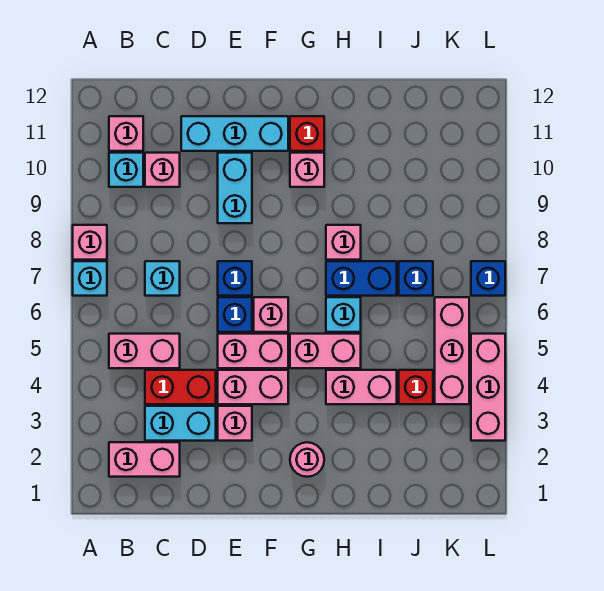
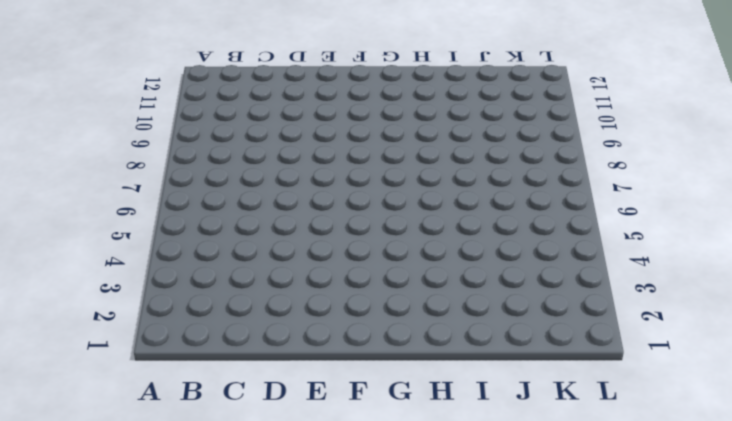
none -> cyan 1x1 brick [73,261,107,296]
none -> pink 1x1 brick [73,225,107,260]
none -> pink 1x2 brick [109,442,180,477]
none -> pink 1x2 brick [109,334,180,368]

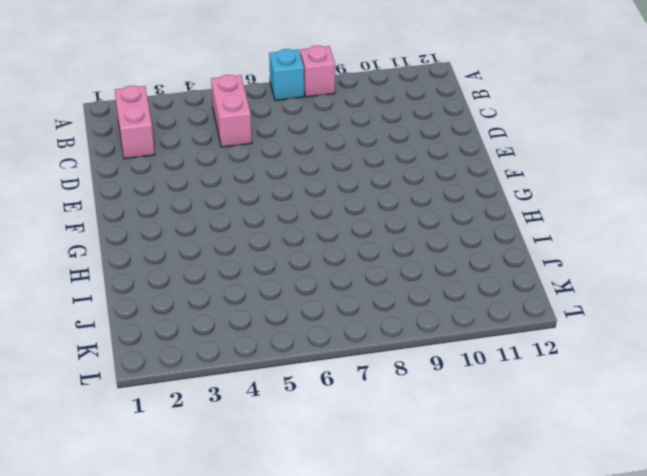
none -> cyan 1x1 brick [109,153,143,187]
none -> pink 1x1 brick [109,116,143,151]
none -> cyan 1x2 brick [145,406,216,441]
none -> red 1x2 brick [145,370,216,404]

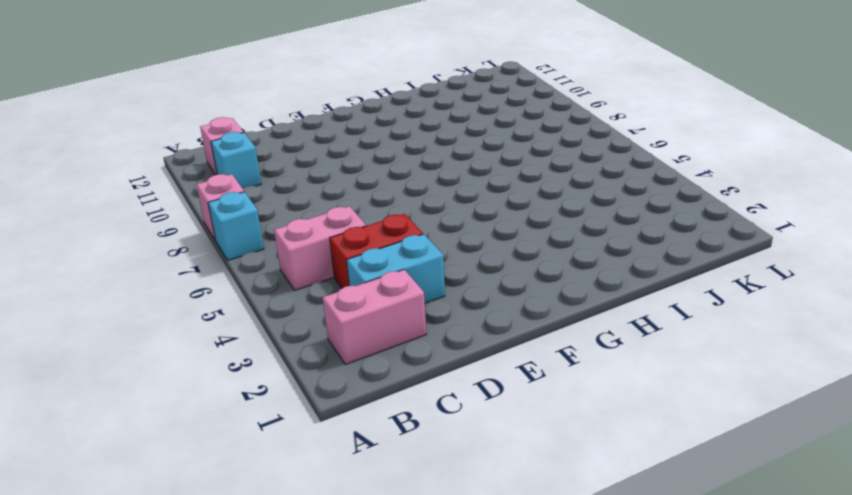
none -> cyan 1x1 brick [145,261,180,296]
none -> pink 1x1 brick [145,153,180,187]
none -> cyan 1x3 brick [181,116,288,151]
none -> pink 1x1 brick [218,406,252,441]

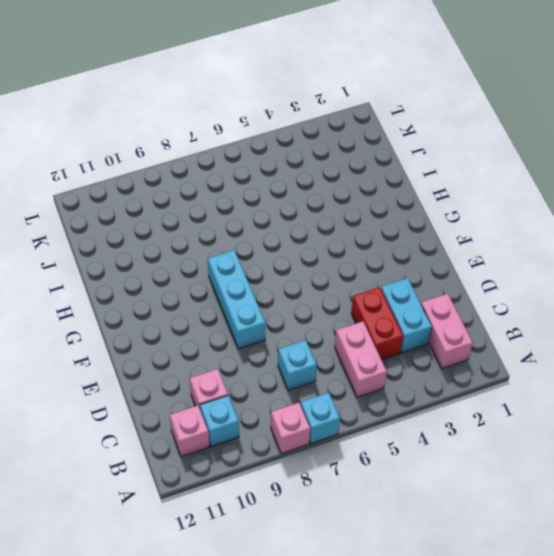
cyan 1x3 brick [208,250,265,349] -> cyan 1x3 brick moved to [181,116,288,151]
none -> pink 1x1 brick [218,406,252,441]
none -> pink 1x2 brick [218,370,288,404]
none -> pink 1x2 brick [218,334,288,368]
none -> blue 1x1 brick [218,297,252,332]

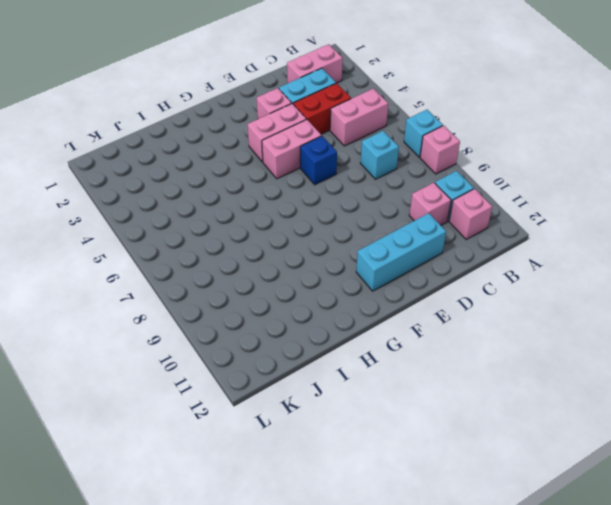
none -> blue 1x1 brick [218,261,252,296]
none -> cyan 1x2 brick [218,153,252,223]
none -> pink 1x1 brick [254,297,288,332]
none -> pink 1x1 round brick [290,442,324,477]

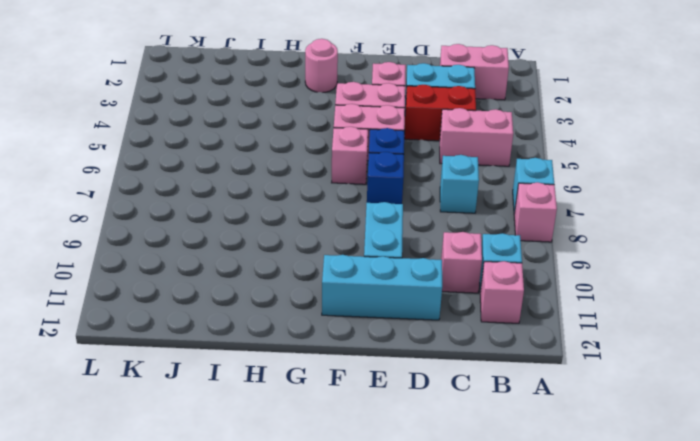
none -> pink 1x2 brick [290,334,361,368]
none -> pink 1x1 brick [290,153,324,187]
none -> red 1x1 brick [290,116,324,151]
none -> pink 1x2 brick [326,370,397,404]

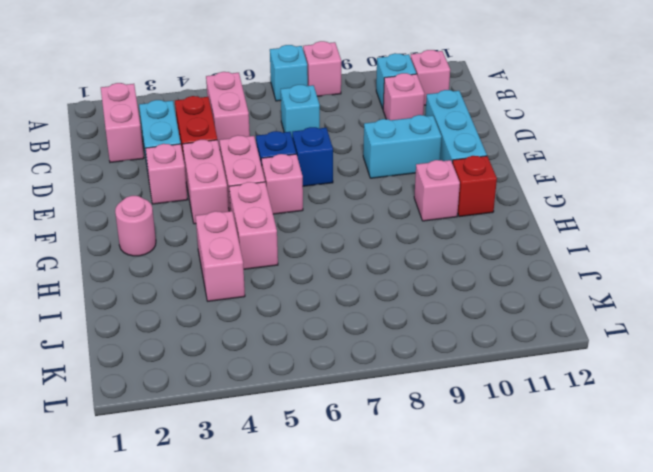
none -> cyan 1x1 brick [326,297,361,332]
none -> blue 1x2 brick [326,261,397,296]
none -> pink 1x1 brick [326,225,361,260]
none -> red 1x1 brick [399,370,433,404]

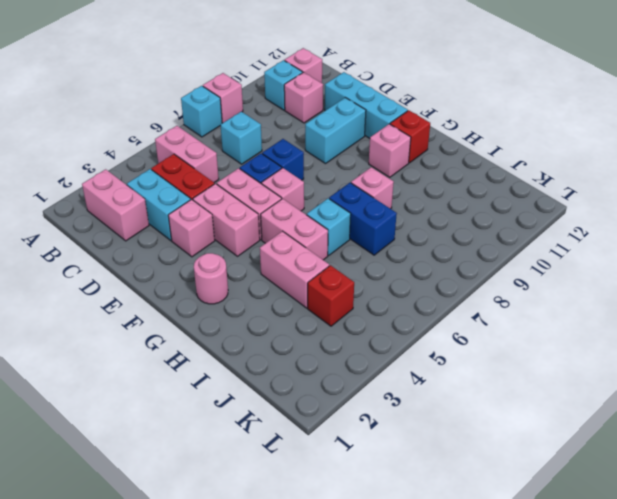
none -> blue 1x1 brick [399,261,433,296]
none -> pink 1x3 brick [435,297,469,404]
none -> pink 1x3 brick [471,334,505,441]
none -> blue 1x1 brick [471,261,505,296]

